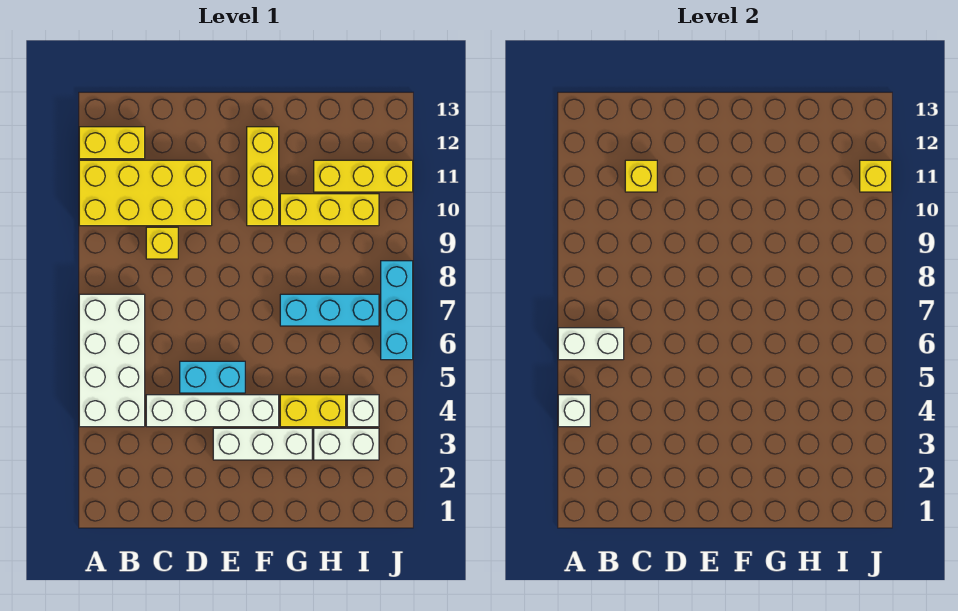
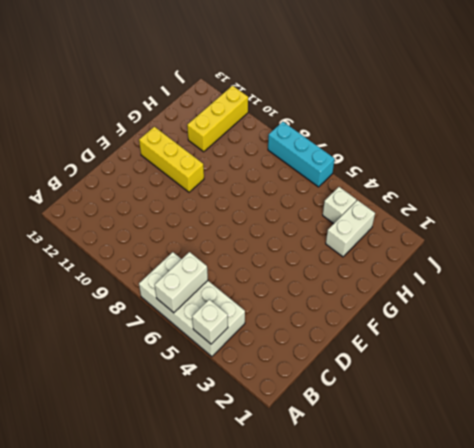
none -> yellow 2x4 brick [79,160,212,226]
none -> yellow 1x2 brick [79,127,145,159]
none -> white 1x4 brick [146,395,279,427]

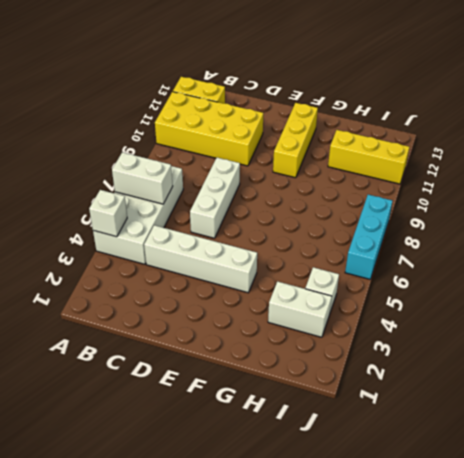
white 1x3 brick [190,158,240,238] -> white 1x3 brick turned to [213,428,312,460]
none -> yellow 1x1 brick [146,227,178,259]
none -> cyan 1x2 brick [180,361,245,393]
none -> yellow 1x2 brick [280,395,346,427]

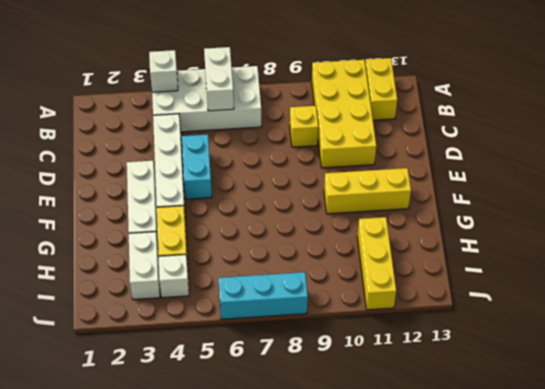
none -> cyan 1x3 brick [280,294,379,326]
none -> yellow 1x3 brick [280,194,379,226]
none -> yellow 1x1 brick [625,160,657,192]

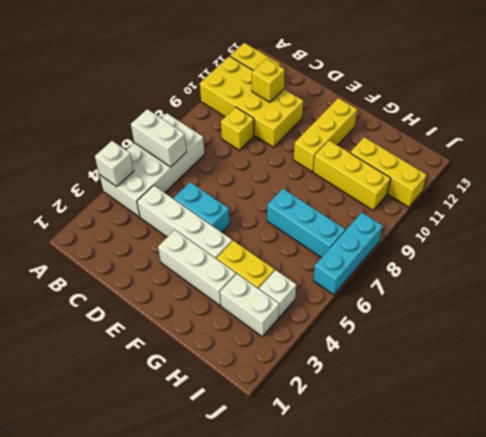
none -> yellow 1x1 brick [860,160,892,192]

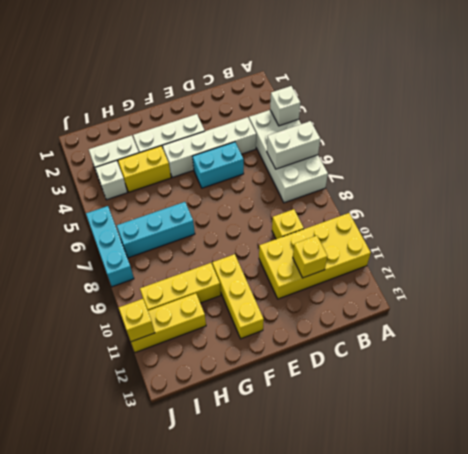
none -> yellow 1x2 brick [79,127,145,159]

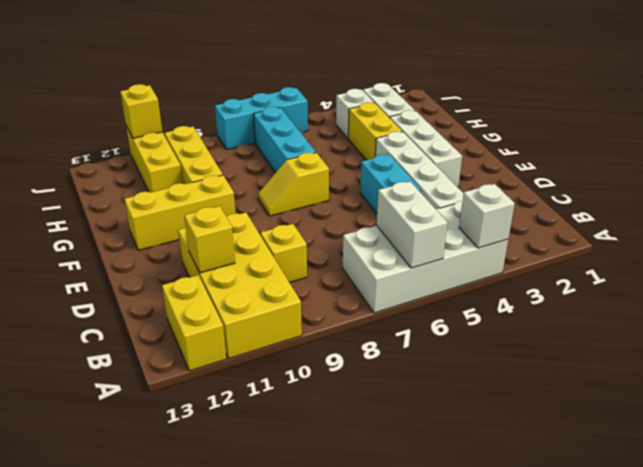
yellow 1x2 slope [258,153,329,216] -> none

